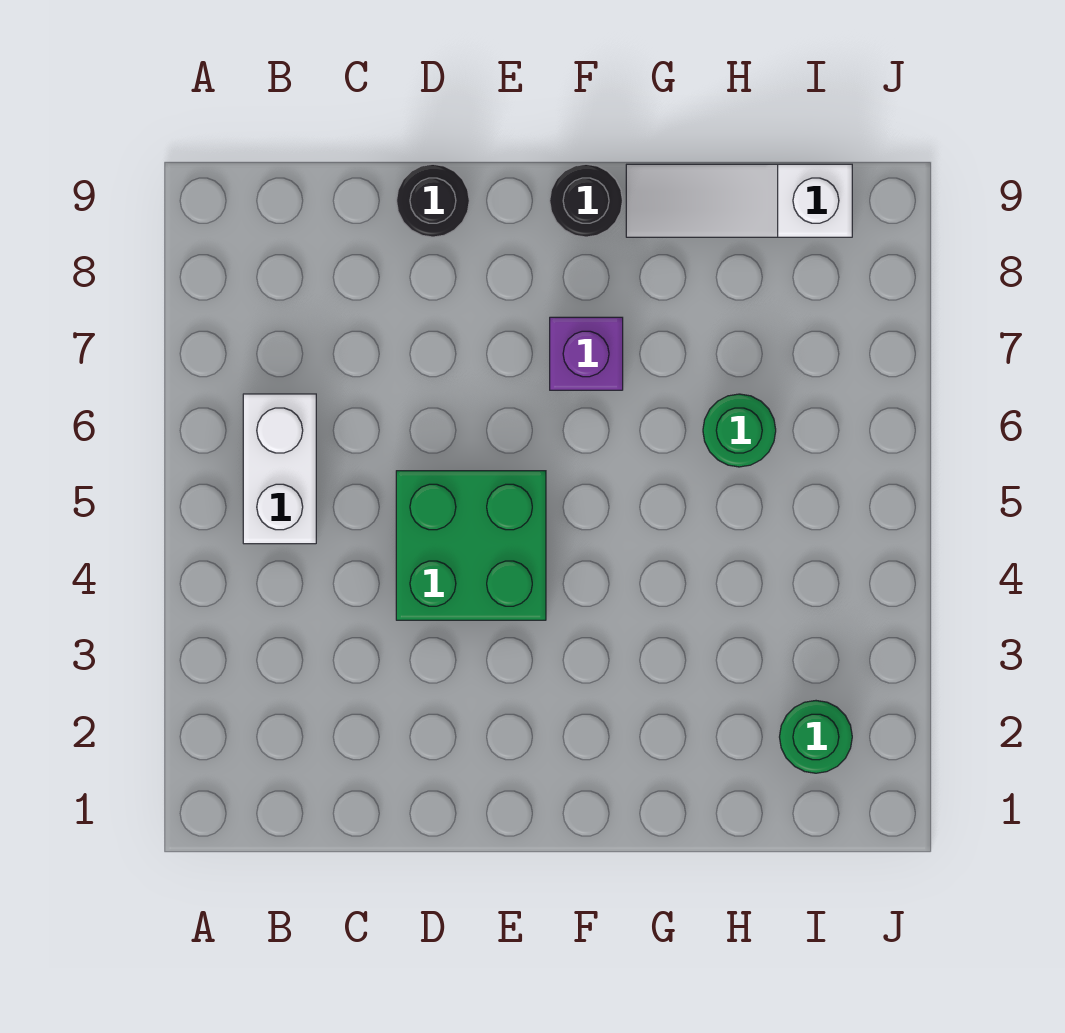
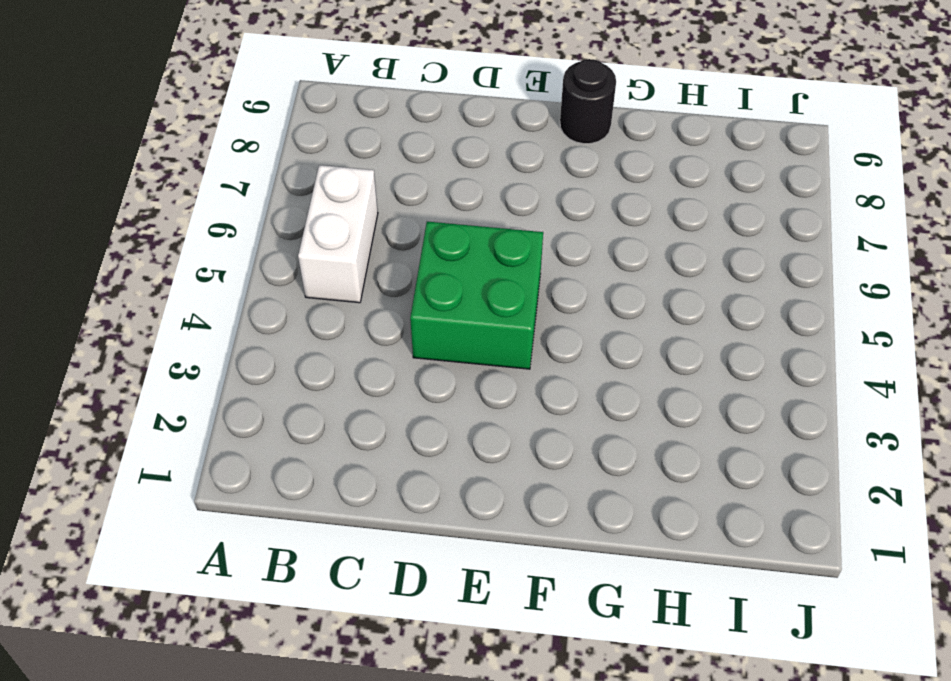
none -> black 1x1 round brick [396,164,469,237]
none -> purple 1x1 brick [550,317,623,390]

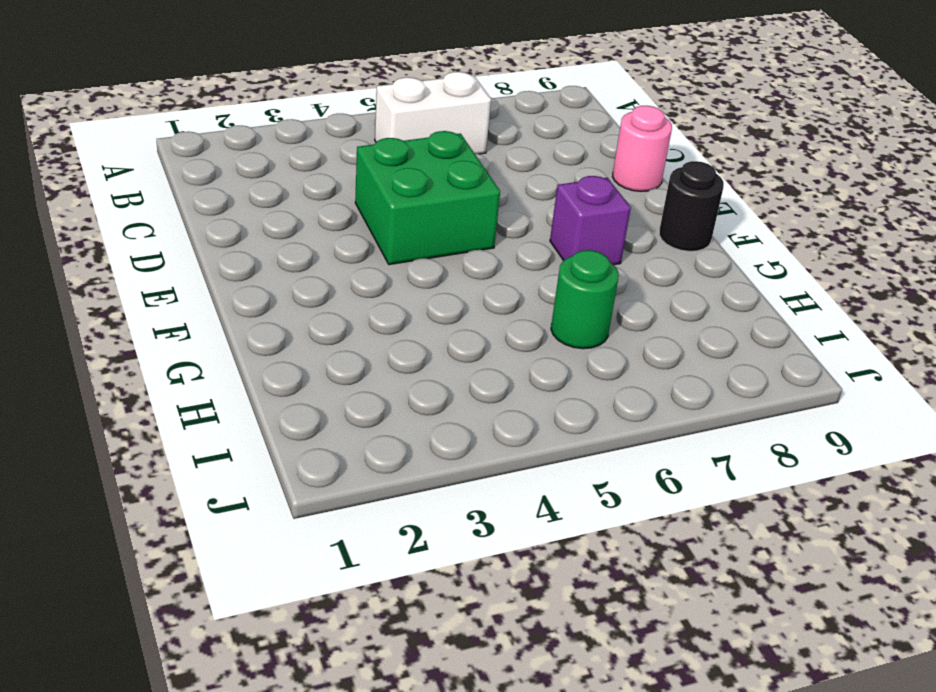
pink 1x1 round brick [613,106,672,191] -> black 1x1 round brick [396,164,469,237]
none -> white 1x3 slope [626,164,852,237]
none -> green 1x1 round brick [780,701,852,773]

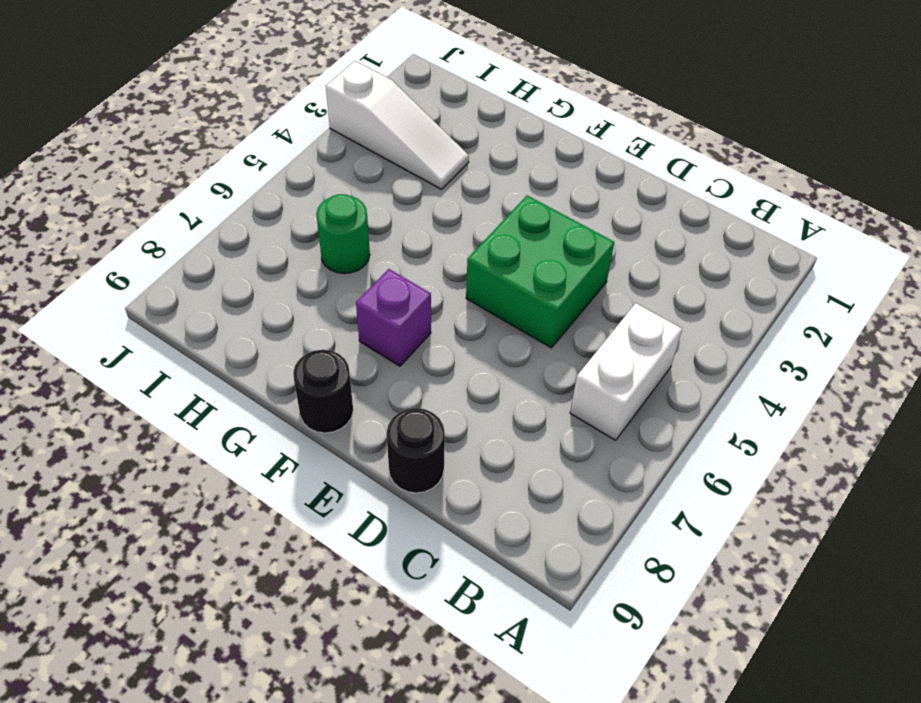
white 1x3 slope [326,61,469,189] -> white 1x3 slope moved to [626,164,852,237]
none -> green 1x1 round brick [780,701,852,773]

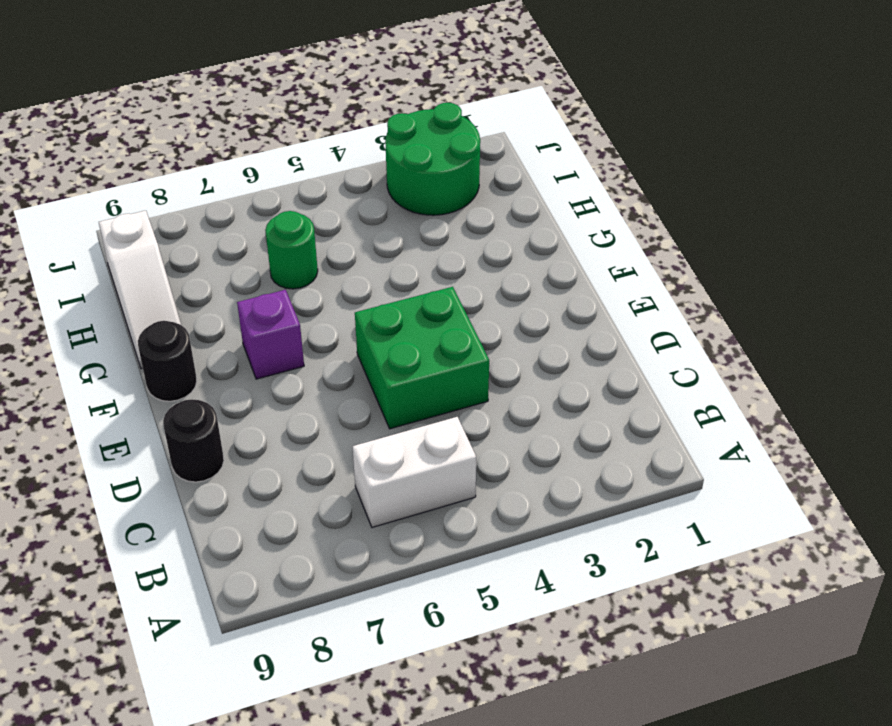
green 2x2 round brick [385,103,480,215] -> green 1x1 round brick [780,701,852,773]

